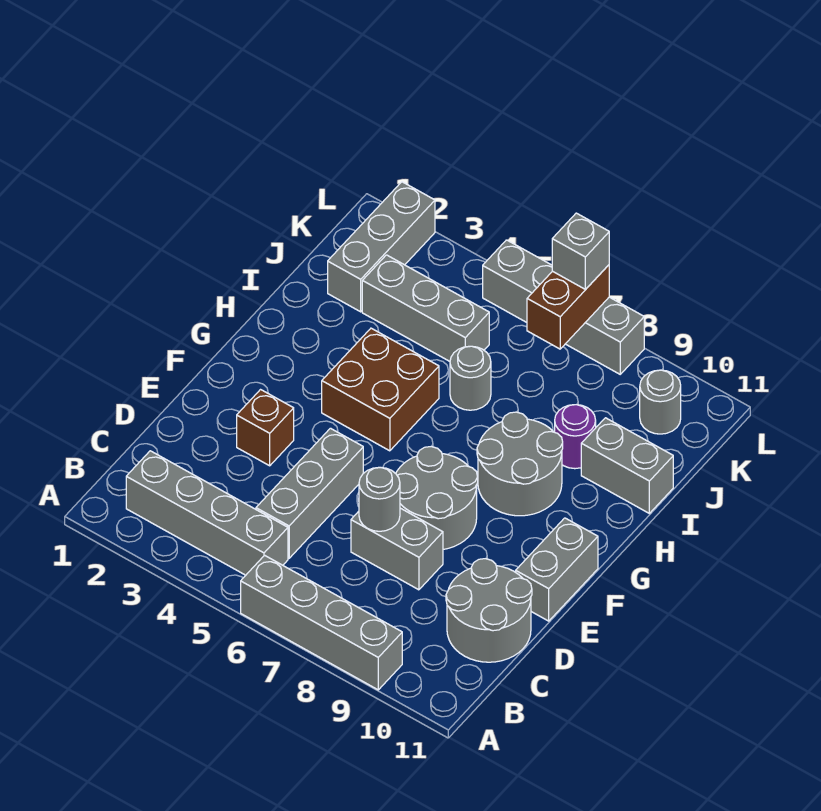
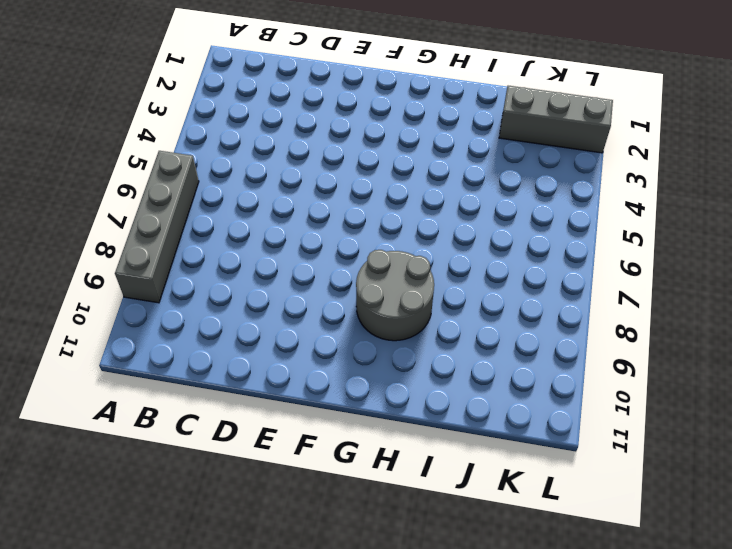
none -> grey 1x4 brick [126,451,288,575]
none -> grey 1x3 brick [256,428,363,558]
none -> grey 2x2 round brick [446,559,532,662]

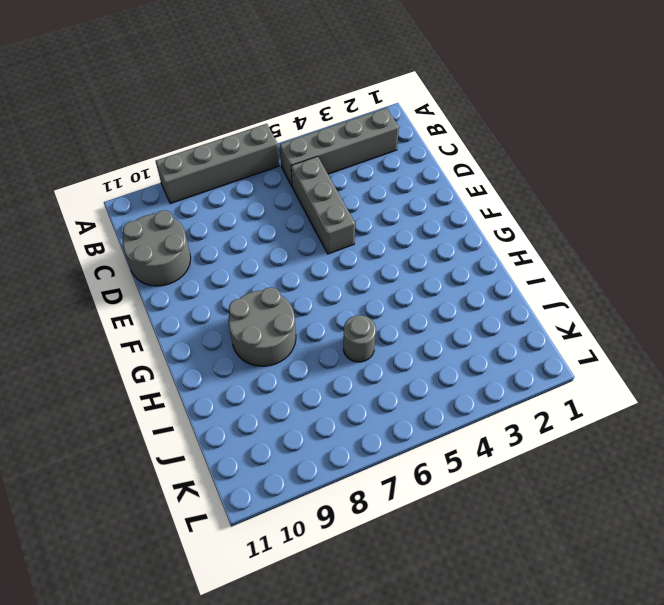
none -> grey 1x2 brick [351,508,443,590]
none -> brown 1x1 brick [237,390,294,466]
none -> grey 2x2 round brick [396,447,478,549]

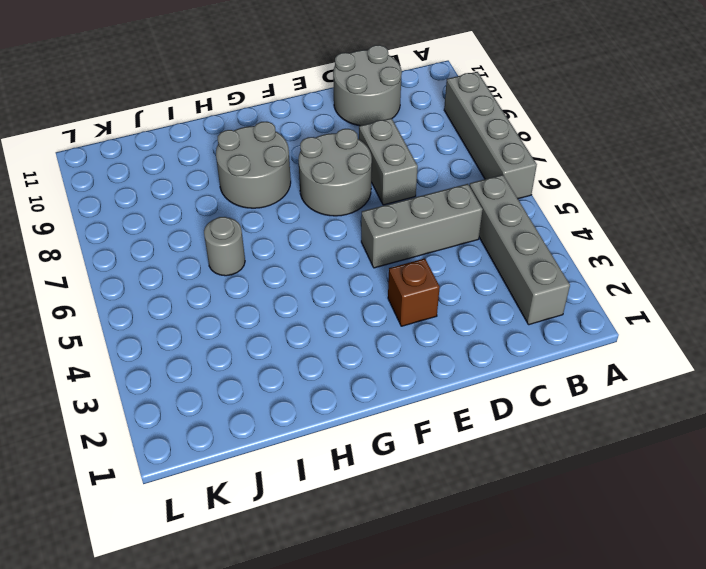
none -> grey 1x2 brick [516,518,598,621]
none -> brown 2x2 brick [322,328,439,451]
none -> purple 1x1 round brick [555,405,596,469]

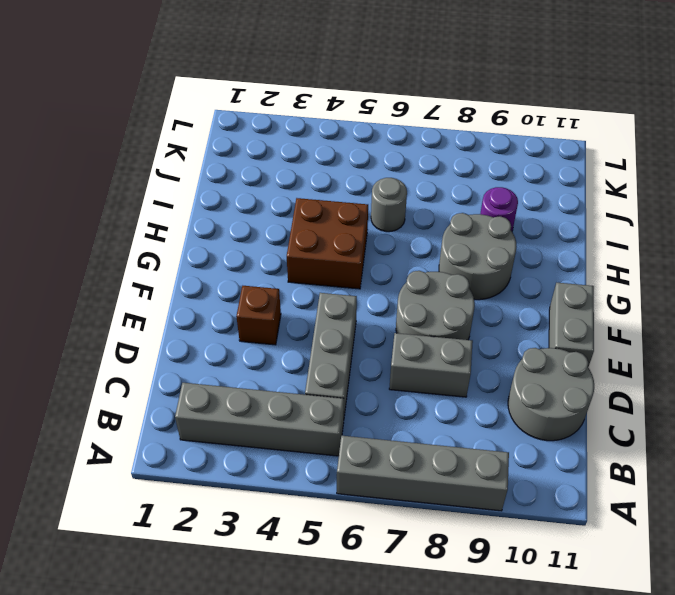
none -> grey 1x2 brick [581,418,673,513]
none -> grey 1x3 brick [328,182,435,312]
none -> grey 1x3 brick [362,255,489,361]

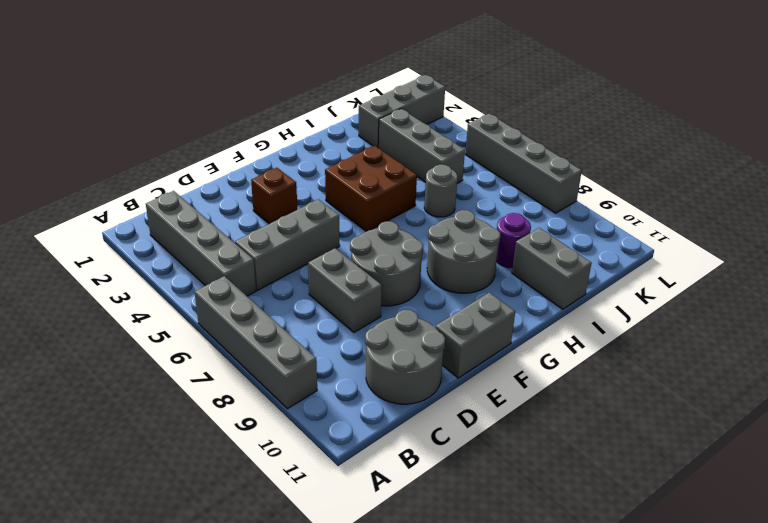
none -> grey 1x1 round brick [640,370,681,434]
none -> grey 1x1 round brick [359,467,400,531]
none -> brown 1x2 brick [527,265,609,349]

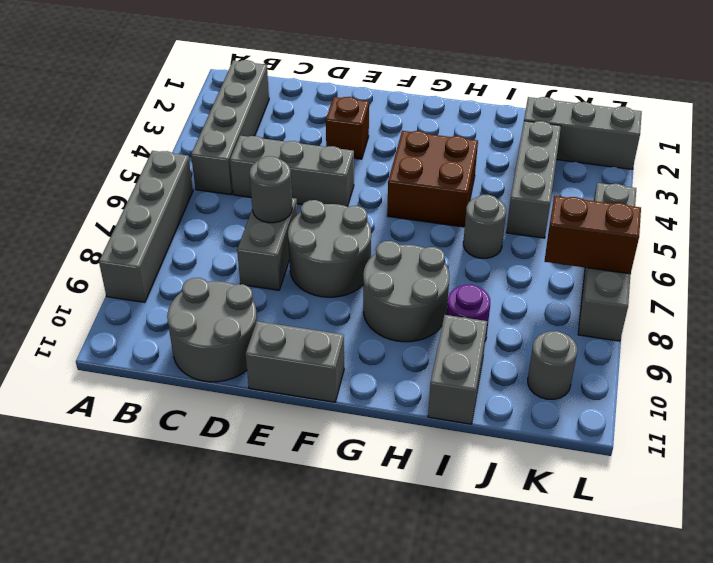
none -> grey 1x1 brick [552,213,609,289]

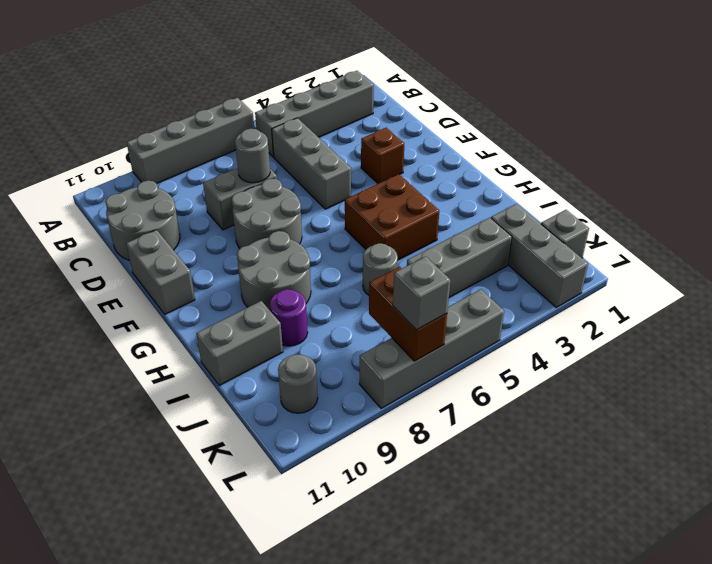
grey 1x1 brick [541,210,589,258] -> none

